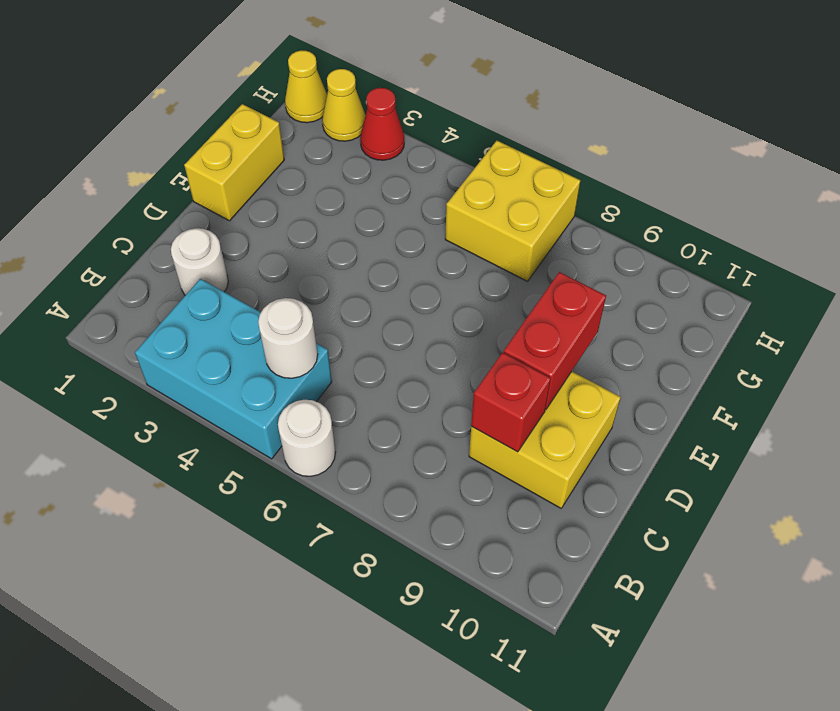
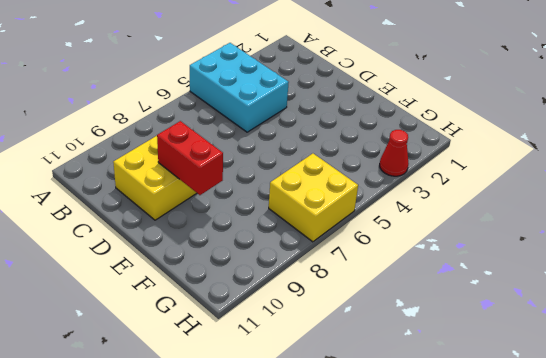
cyan 2x3 brick [190,43,289,132] -> cyan 2x3 brick turned to [135,279,332,459]
none -> white 1x1 round brick [278,400,335,476]
none -> white 1x1 round brick [171,228,228,295]
none -> yellow 1x2 brick [184,104,284,221]

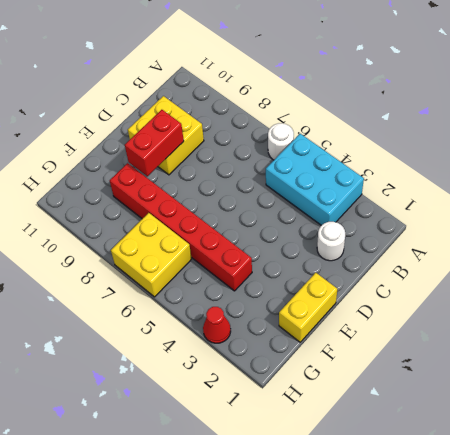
red 1x6 brick [110,163,252,291] -> none
none -> yellow 1x1 cone [285,51,327,123]
none -> yellow 1x1 cone [322,69,365,141]
none -> white 1x1 round brick [258,298,318,378]

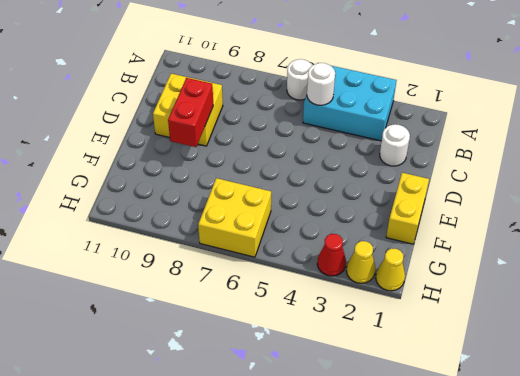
none -> red 1x1 brick [471,352,551,452]

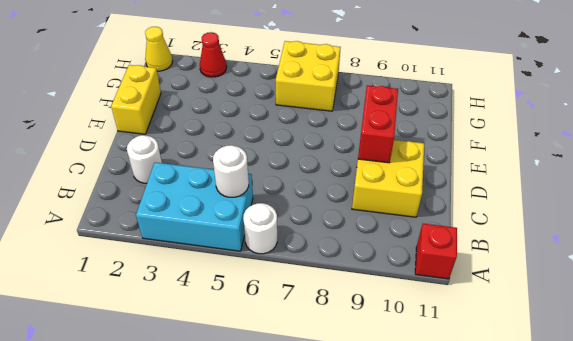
red 1x1 brick [415,224,457,279] -> red 1x1 brick moved to [471,352,551,452]
none -> yellow 1x1 cone [322,69,365,141]

